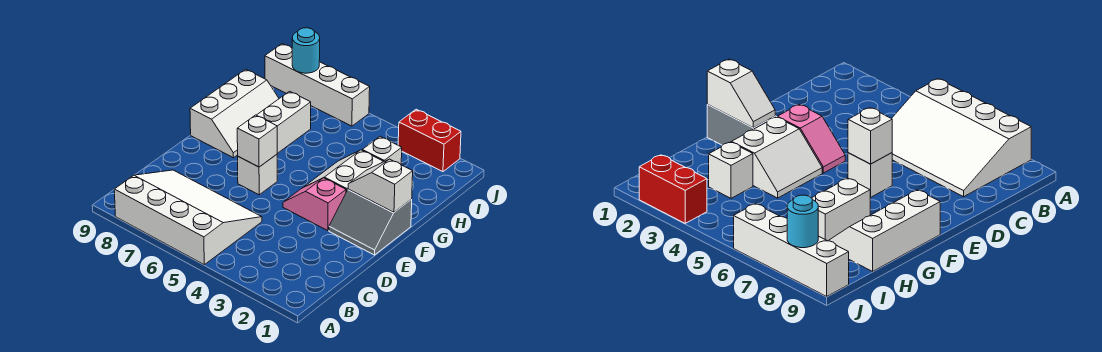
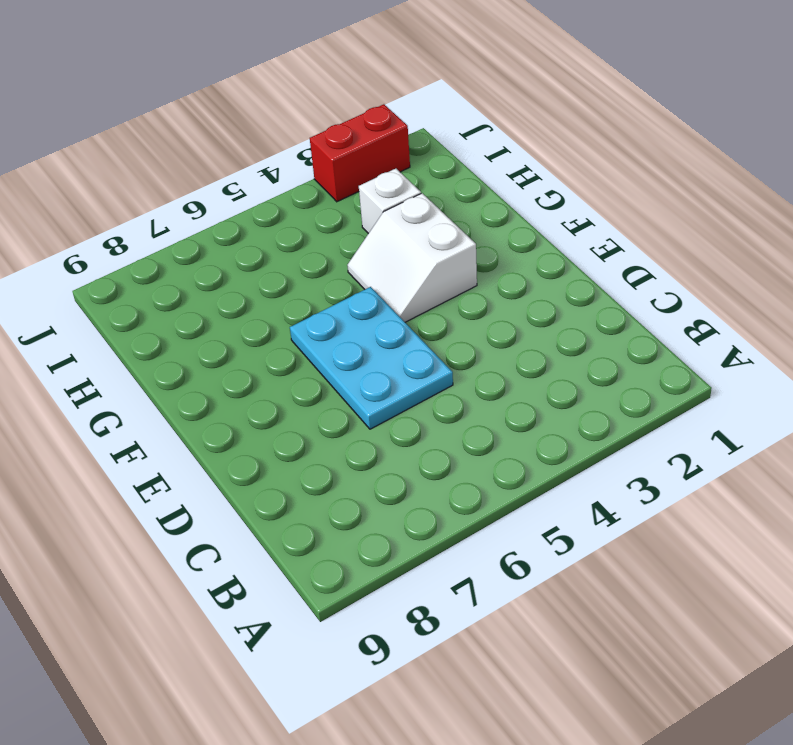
cyan 2x3 plate [290,287,453,429] -> white 1x1 brick [238,154,277,195]
none -> white 3x4 slope [114,170,262,265]
none -> grey 2x2 slope [329,189,412,255]
none -> pink 1x2 slope [283,178,346,231]

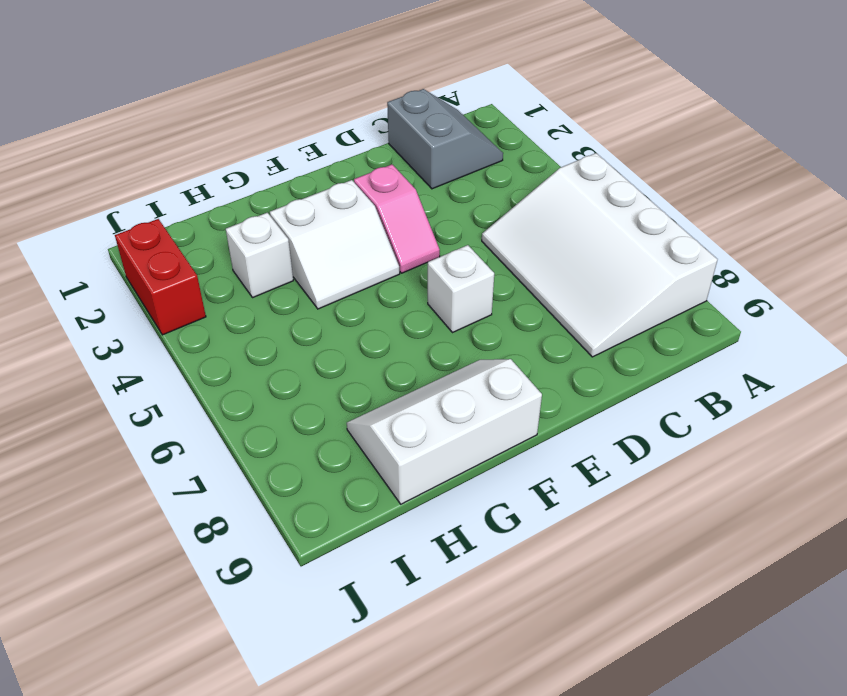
grey 2x2 slope [387,89,503,189] -> grey 2x2 slope moved to [329,189,412,255]
none -> white 1x2 brick [257,91,311,153]
none -> white 1x4 brick [265,44,370,126]
none -> white 1x1 brick [237,115,277,167]

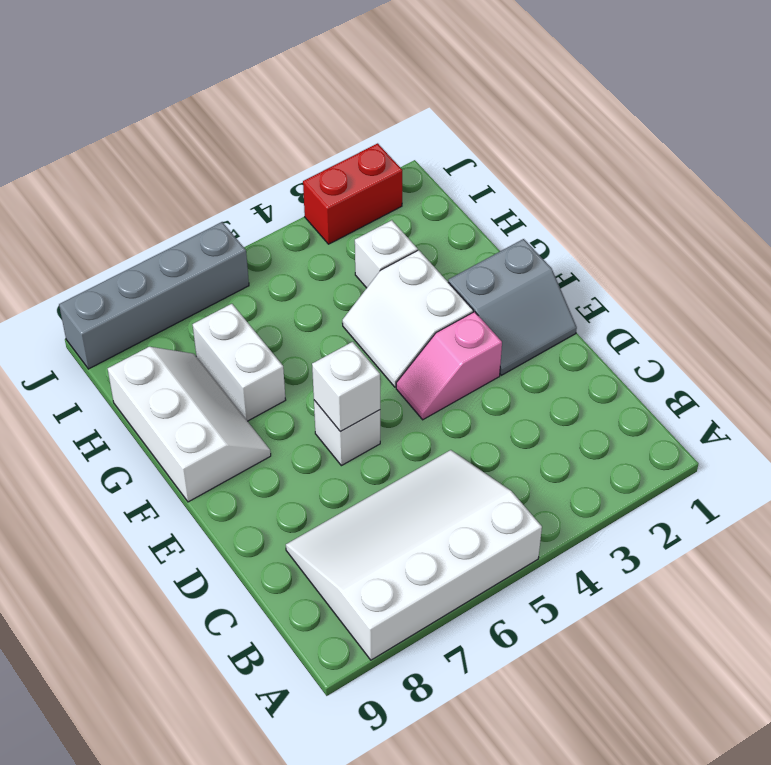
grey 1x4 brick [59,222,249,369] -> white 1x4 brick [265,44,370,126]
none -> white 1x2 slope [348,159,413,212]
none -> cyan 1x1 round brick [292,28,320,73]

